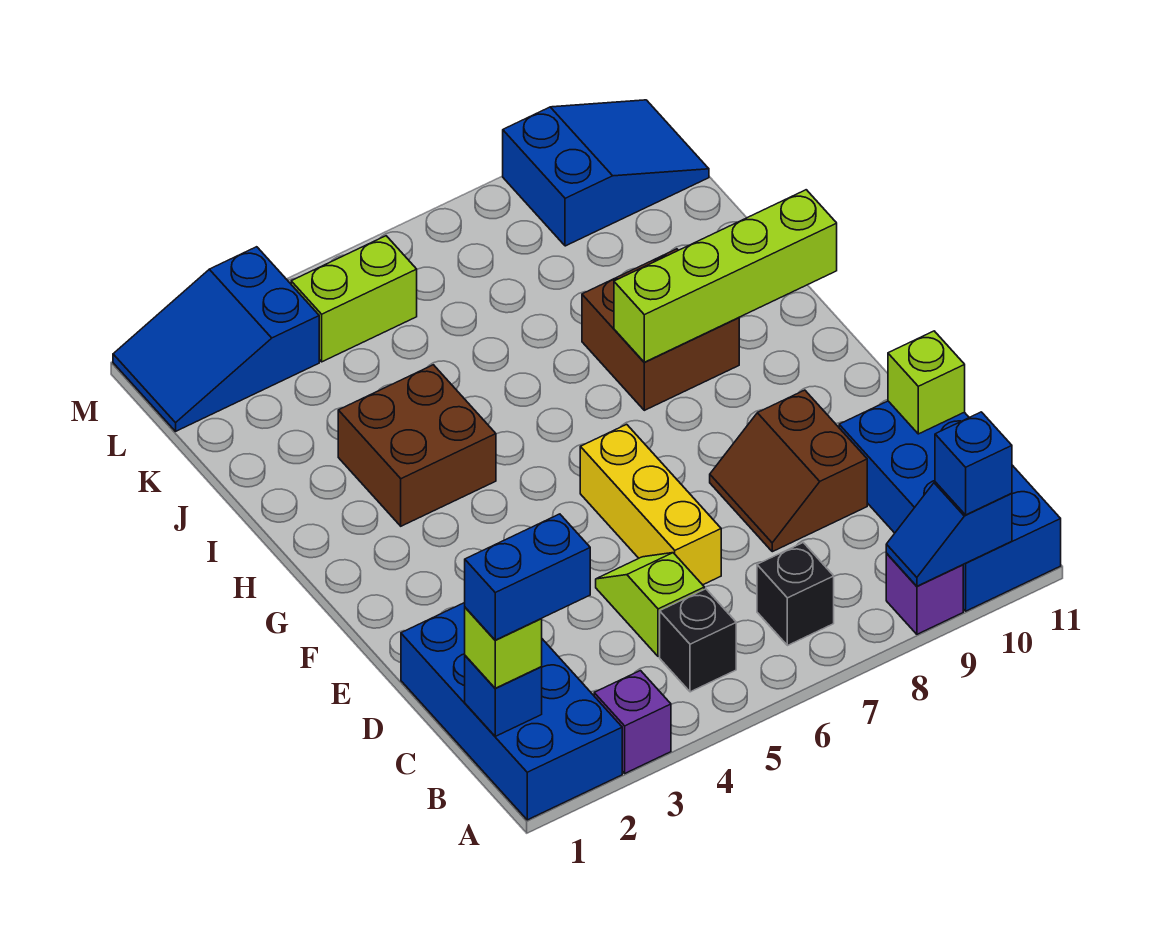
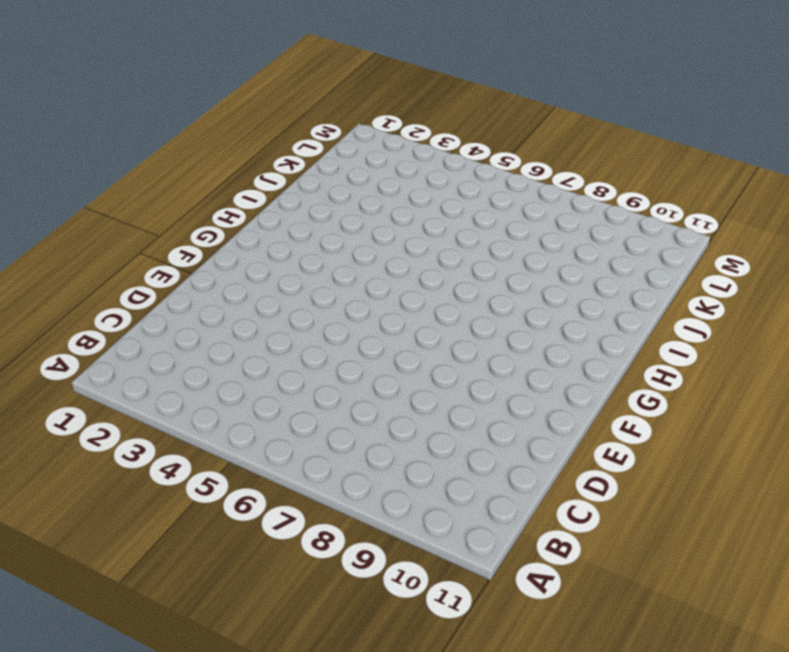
none -> blue 2x4 brick [401,603,622,820]
none -> purple 1x1 brick [594,671,671,773]
none -> purple 1x1 brick [886,554,963,634]

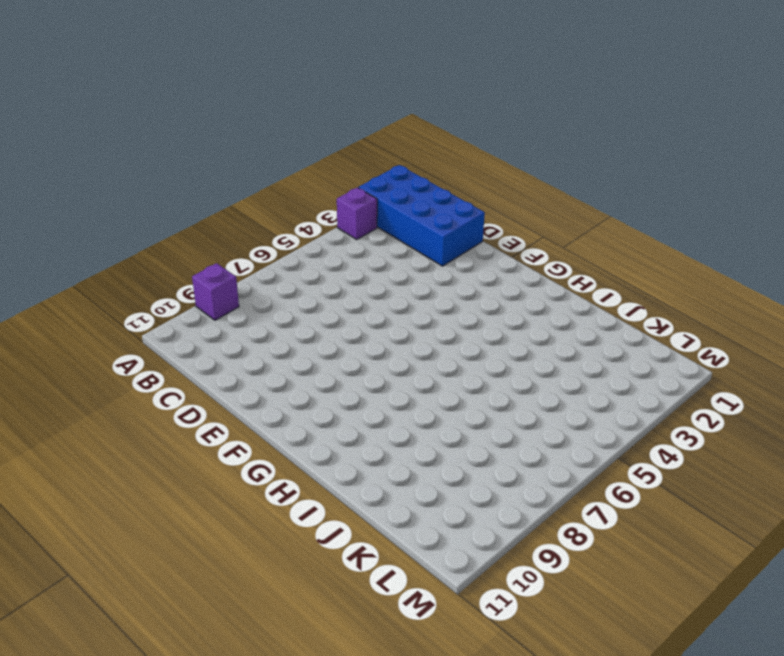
none -> blue 2x4 brick [839,401,1061,611]
none -> black 1x1 brick [660,589,736,692]
none -> black 1x1 brick [757,543,834,646]

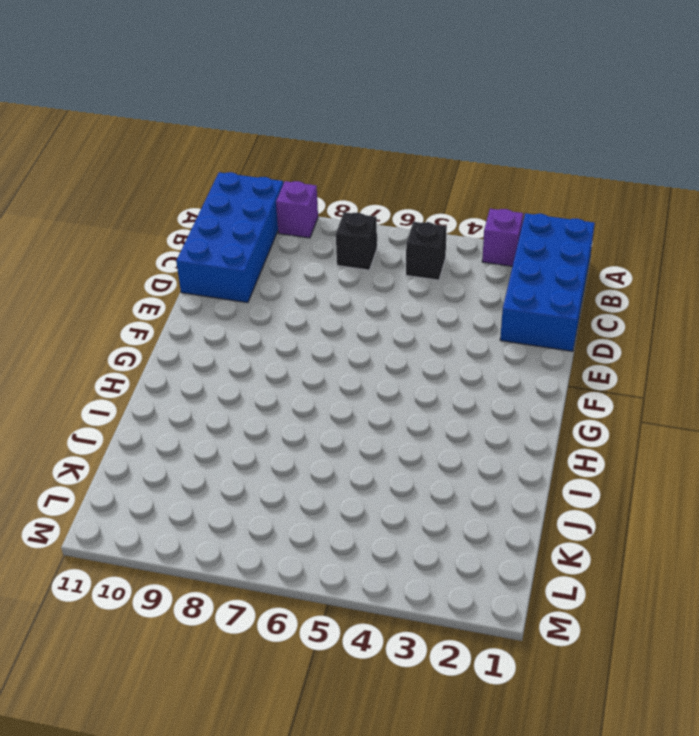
none -> lime 1x2 slope [596,553,704,657]
none -> yellow 1x3 brick [580,424,721,585]
none -> brown 2x2 slope [710,390,867,552]

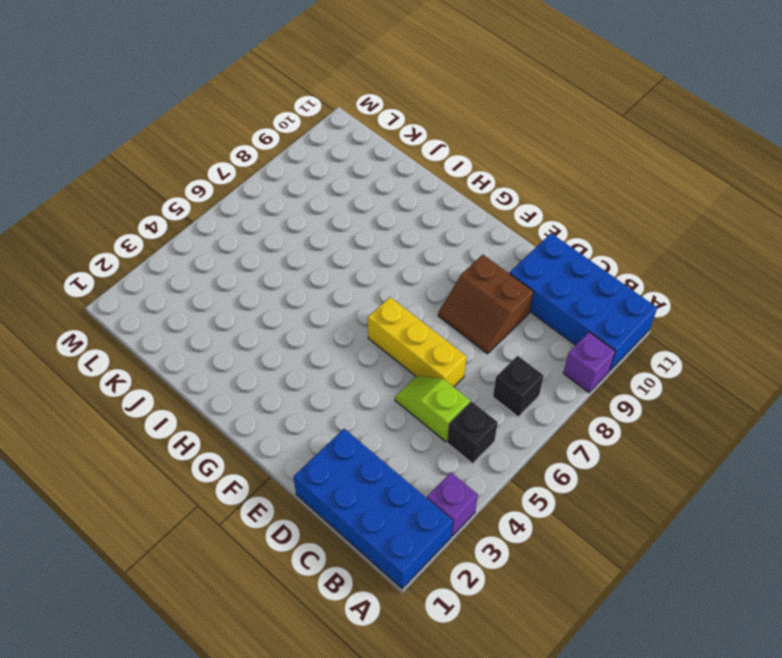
none -> brown 2x2 brick [338,365,496,526]
none -> brown 2x2 brick [582,249,739,410]
none -> blue 2x3 slope [113,247,319,431]

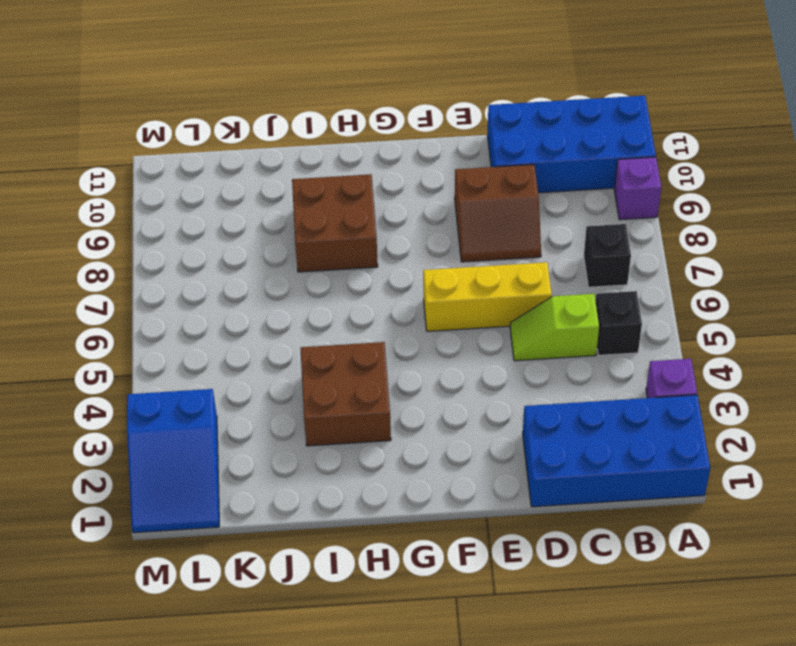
none -> lime 1x2 brick [291,236,417,362]
none -> blue 2x3 slope [503,100,709,246]
none -> blue 1x2 slope [886,482,1012,586]

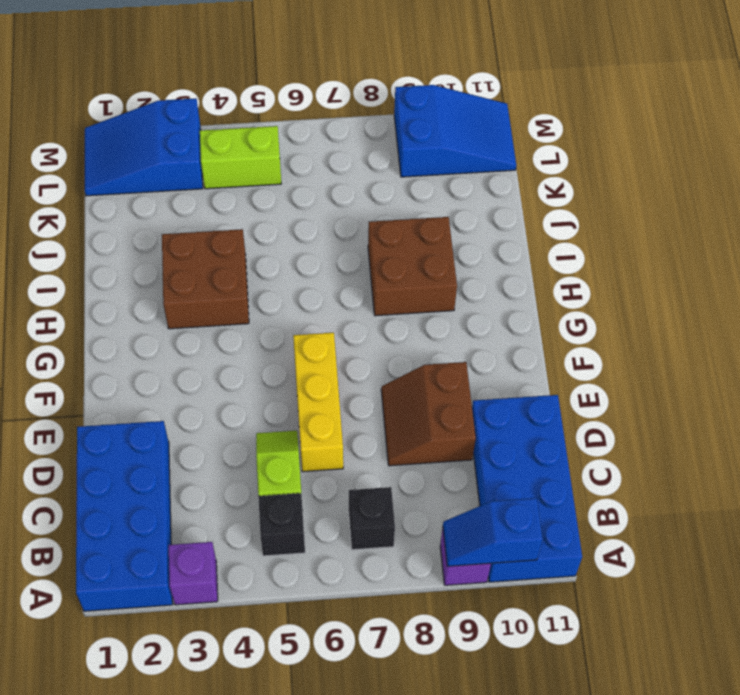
none -> blue 1x1 brick [465,656,542,736]
none -> lime 1x1 brick [888,331,965,434]
none -> lime 1x4 brick [614,190,837,362]

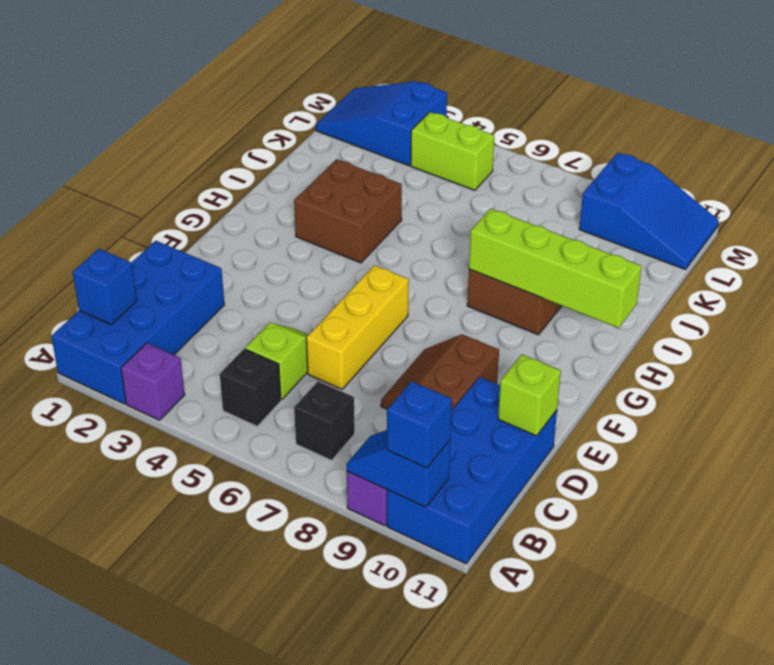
none -> lime 1x1 brick [465,608,542,688]
none -> blue 1x2 brick [465,514,590,640]

